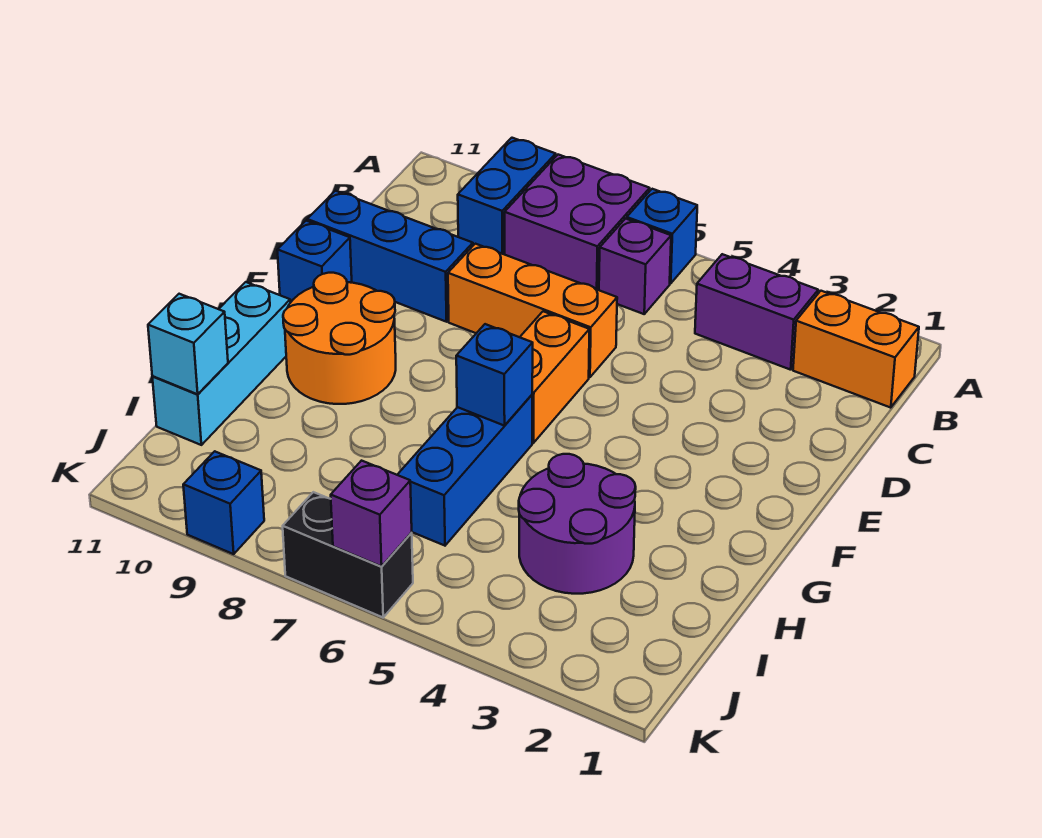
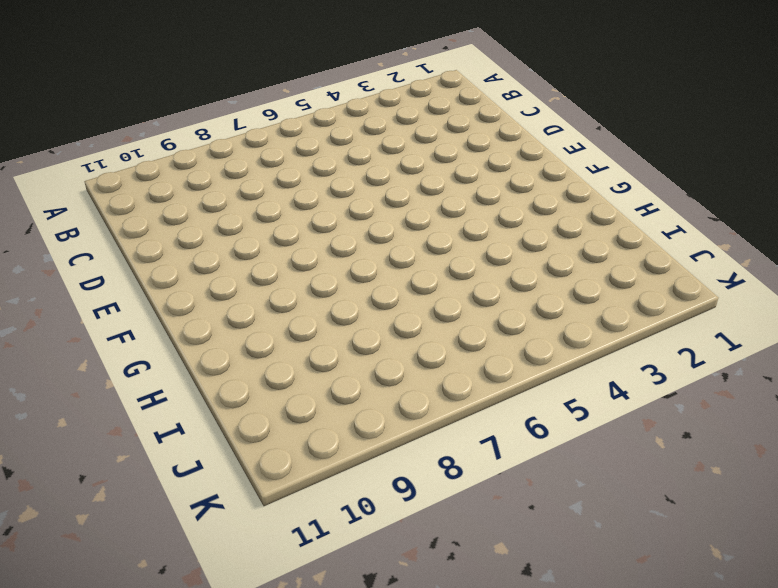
none -> blue 1x1 brick [627,189,697,283]
none -> purple 2x2 brick [505,155,650,290]
none -> blue 1x2 brick [458,138,556,254]

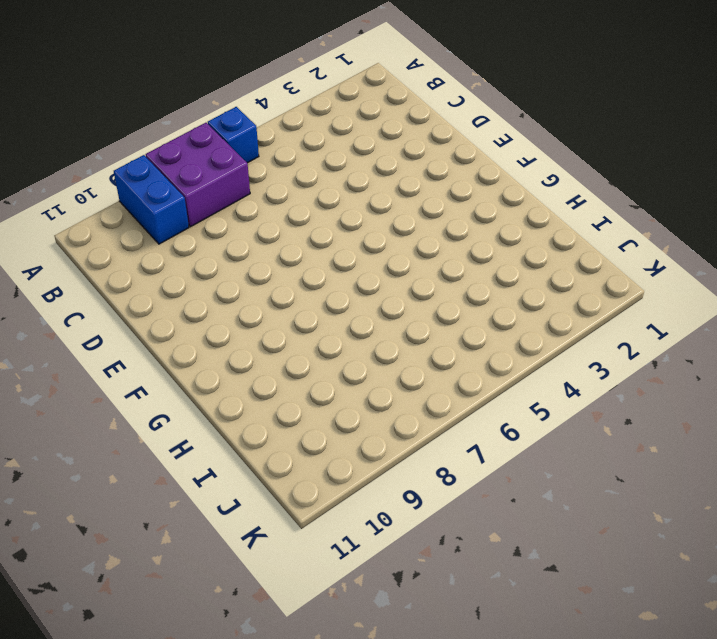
none -> orange 1x2 brick [793,291,919,408]
none -> purple 1x2 brick [695,254,818,370]
none -> purple 1x1 brick [599,219,671,314]

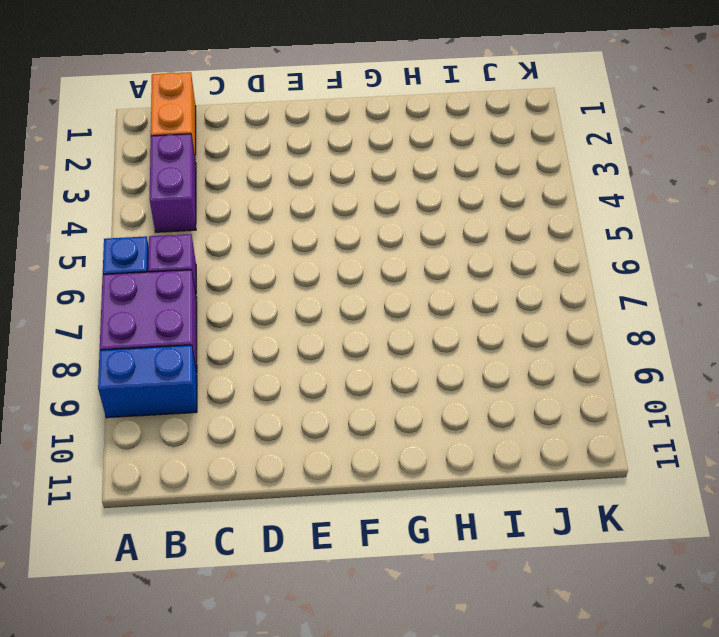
none -> orange 1x3 brick [448,244,617,377]
none -> blue 1x3 brick [307,191,473,322]
none -> orange 1x2 brick [520,311,589,443]

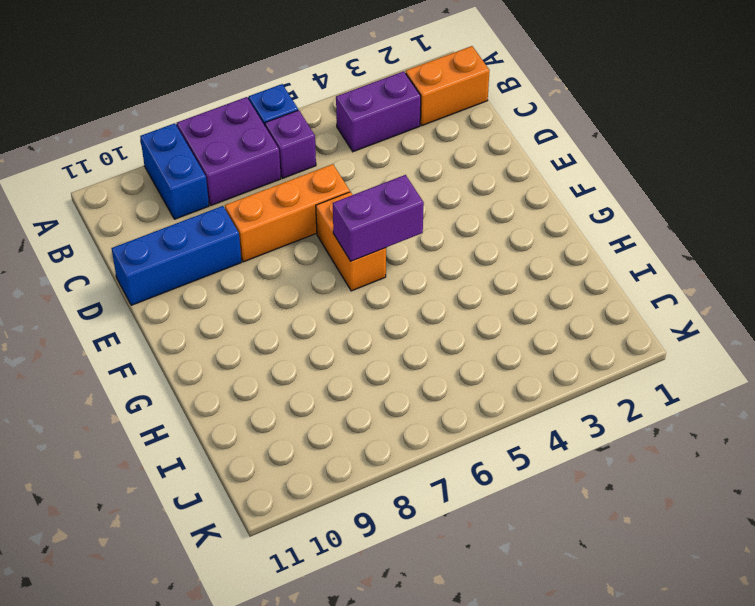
purple 1x2 brick [333,175,424,261] -> none
none -> blue 1x1 brick [277,221,352,303]
none -> orange 2x2 round brick [283,273,396,404]
none -> blue 1x3 brick [397,395,532,546]

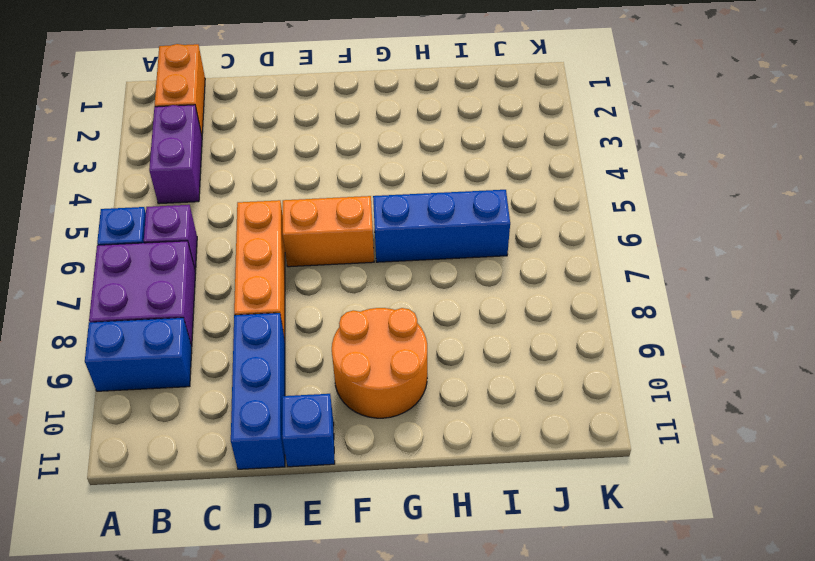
none -> cyan 1x3 brick [152,282,290,445]
none -> purple 2x2 round brick [519,454,636,594]
none -> black 1x2 brick [283,492,413,617]

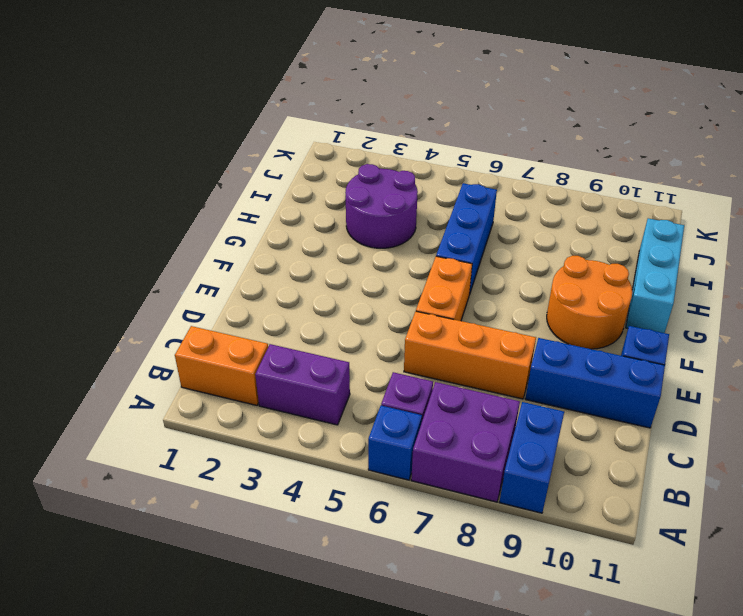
none -> black 1x2 brick [283,492,413,617]
none -> blue 1x1 brick [183,451,264,554]
none -> blue 1x1 brick [456,324,533,426]

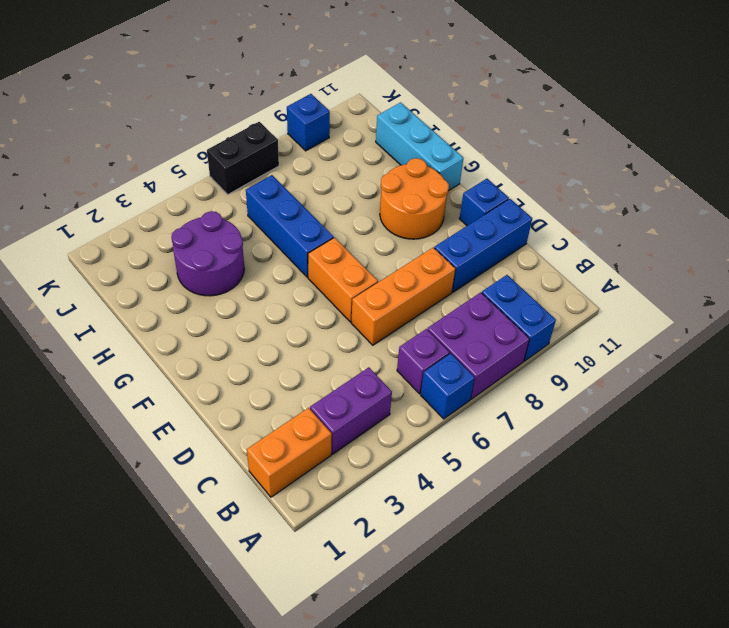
none -> blue 1x1 brick [456,324,533,426]
none -> cyan 1x1 brick [148,294,228,394]
none -> purple 1x1 brick [331,461,412,566]

